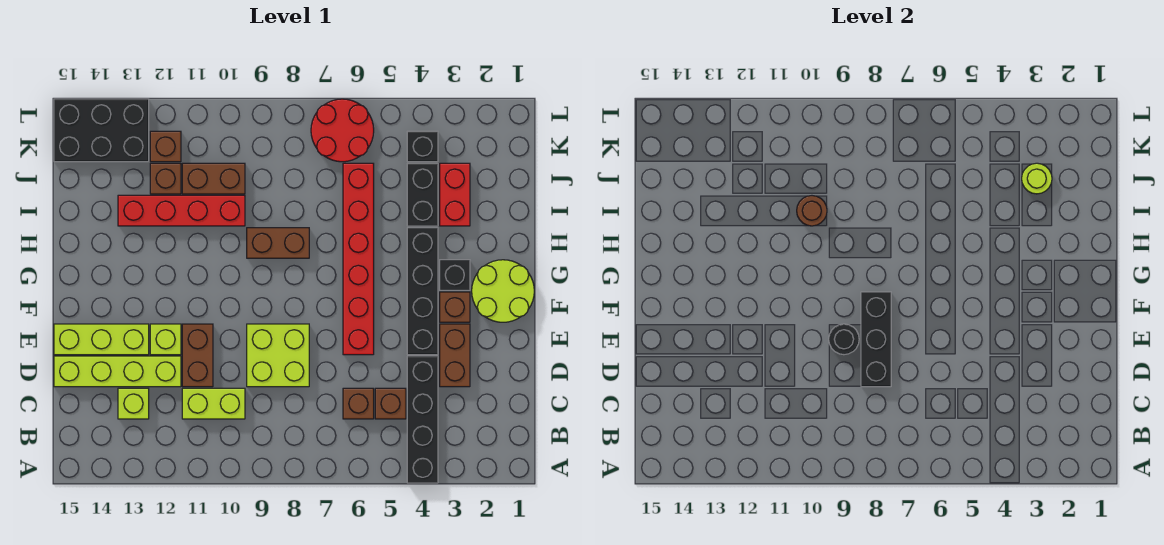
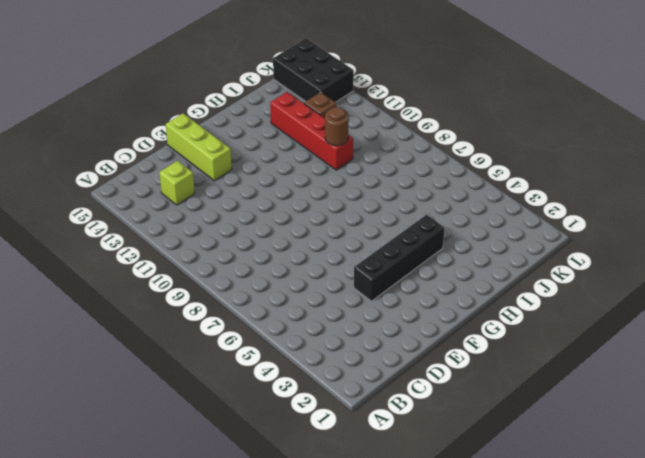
none -> black 1x4 brick [407,356,438,483]
none -> brown 1x1 brick [375,388,406,419]
none -> brown 1x1 brick [343,388,374,419]
none -> lime 1x2 brick [182,388,245,419]

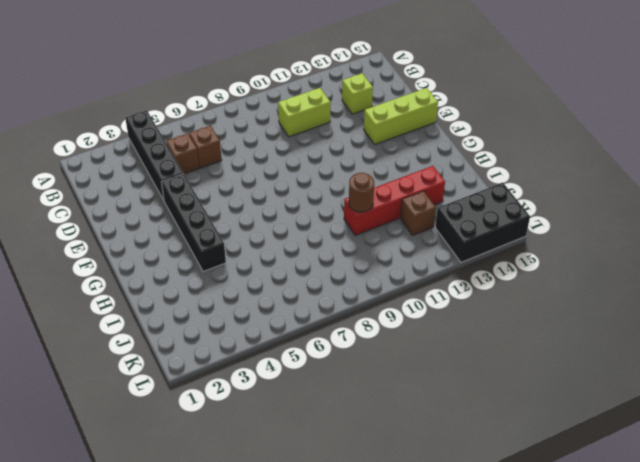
none -> brown 1x2 brick [440,324,470,387]
none -> lime 2x2 brick [247,324,309,387]
none -> brown 1x2 brick [182,324,213,387]
none -> lime 1x4 brick [54,356,181,387]

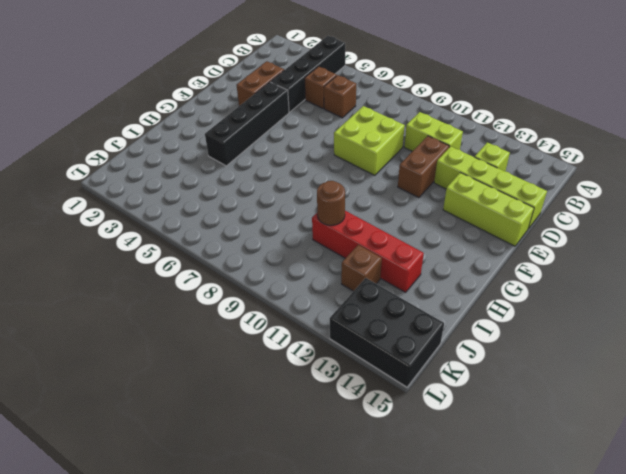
none -> red 1x6 brick [343,163,374,355]
none -> lime 1x1 brick [150,324,181,355]
none -> lime 2x2 round brick [472,260,534,322]
none -> brown 1x1 brick [440,292,470,322]

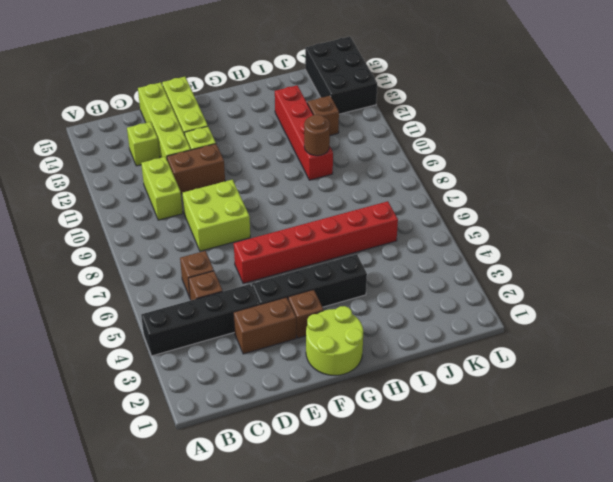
none -> black 1x1 brick [440,260,470,290]
none -> brown 1x2 brick [247,228,309,258]
none -> red 1x2 brick [440,163,470,226]
none -> black 1x2 brick [407,163,438,226]

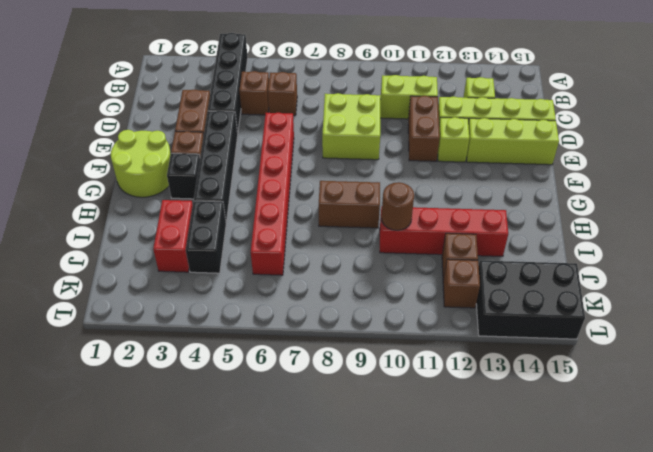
none -> brown 1x2 brick [182,163,245,194]
none -> black 1x1 brick [407,131,438,162]
none -> red 2x2 round brick [311,99,374,162]
none -> black 1x3 brick [861,292,891,387]

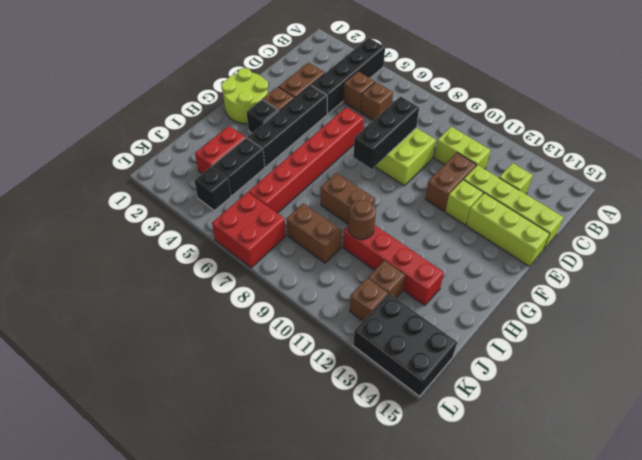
brown 1x2 brick [286,204,342,263] -> brown 1x2 brick moved to [182,163,245,194]
red 2x2 brick [212,192,286,268] -> red 2x2 round brick [311,99,374,162]
none -> black 1x1 round brick [829,324,859,355]
none -> lime 1x1 round brick [1022,163,1052,194]

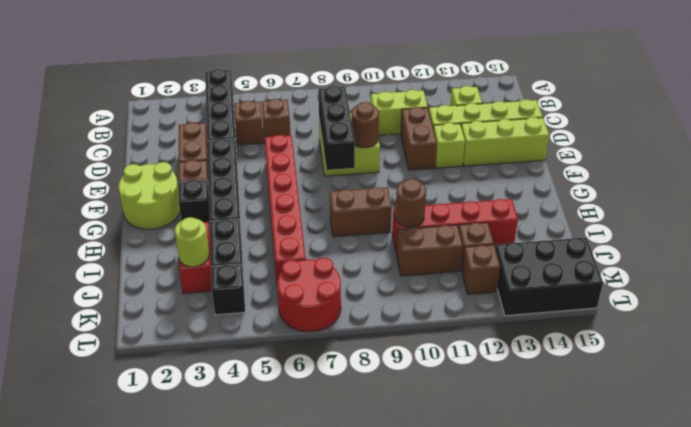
brown 1x1 round brick [351,102,379,148] -> black 1x1 round brick [829,324,859,355]

